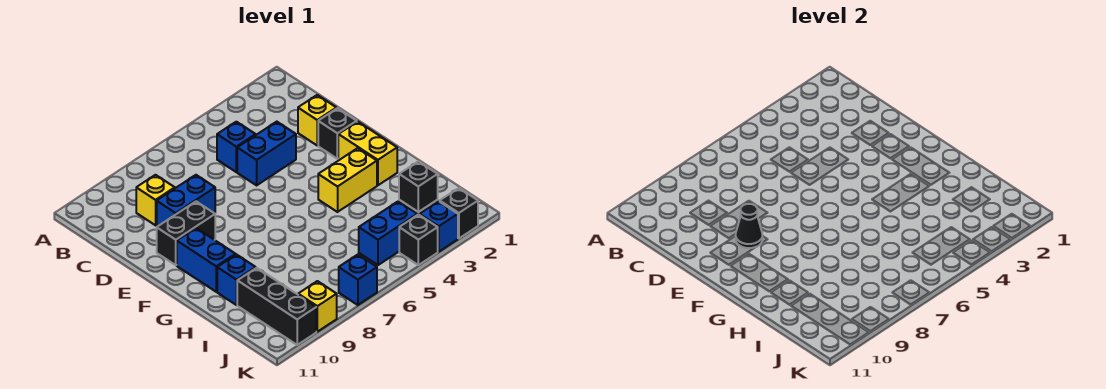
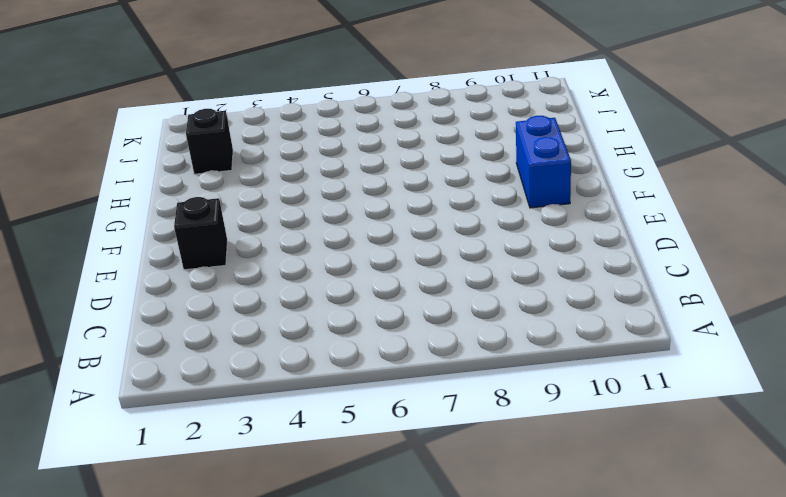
none -> blue 1x1 brick [217,122,256,172]
none -> yellow 1x1 brick [136,175,175,225]
none -> yellow 1x1 brick [298,95,336,145]

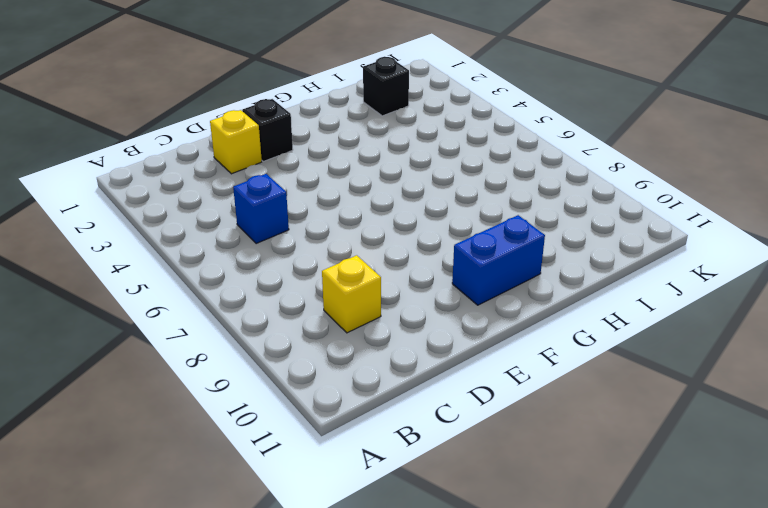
none -> blue 1x2 brick [237,122,296,185]
none -> blue 1x2 brick [157,175,215,227]
none -> black 1x2 brick [157,202,215,265]

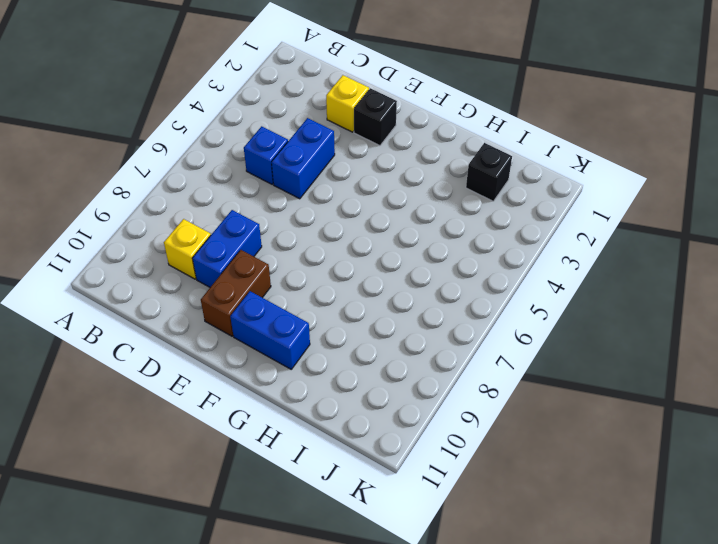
brown 1x2 brick [201,250,271,336] -> black 1x2 brick [157,202,215,265]
none -> yellow 1x2 brick [338,122,397,185]
none -> yellow 1x2 brick [318,148,377,212]
none -> blue 1x1 brick [217,255,256,305]

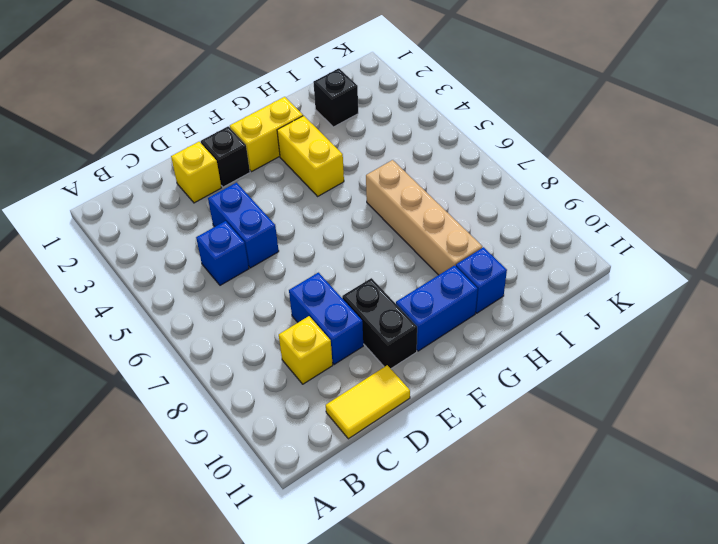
yellow 1x2 tile [326,365,410,439] -> none
tan 1x4 brick [366,160,482,275] -> none
none -> black 1x3 brick [237,268,316,345]
none -> blue 1x2 brick [359,201,417,265]
none -> black 1x1 brick [440,188,478,238]

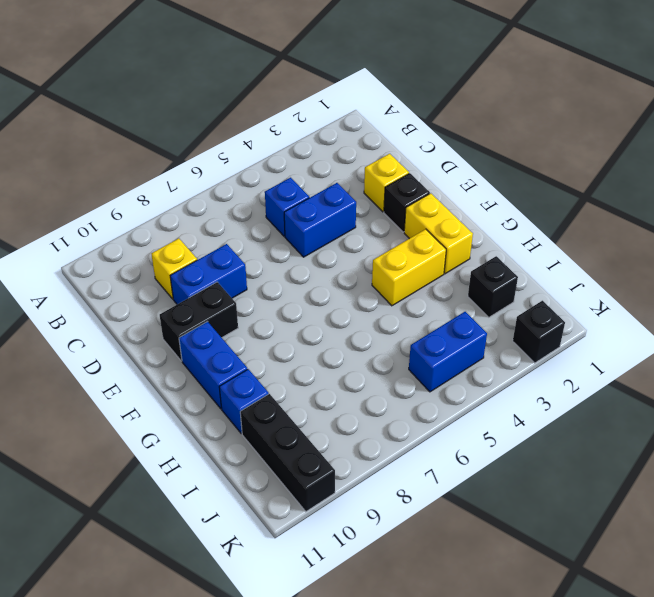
none -> blue 1x1 brick [419,201,458,252]
none -> black 1x1 brick [399,215,438,265]
none -> blue 1x1 brick [339,255,377,305]

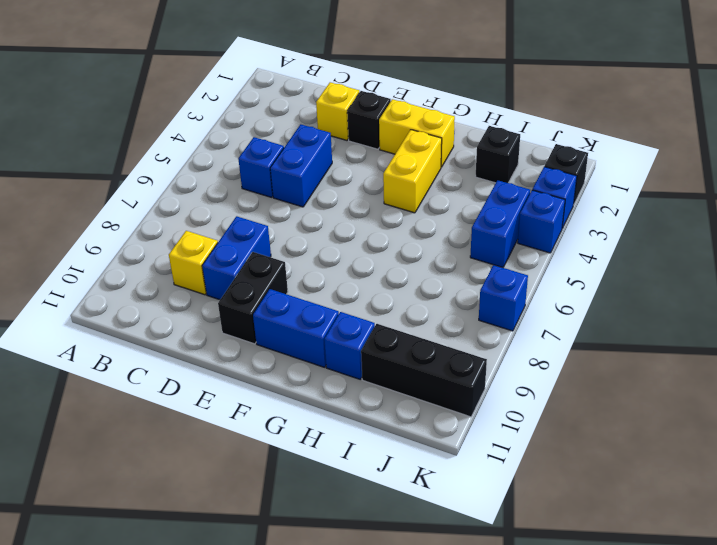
blue 1x1 brick [518,190,565,253] -> black 1x1 brick [399,215,438,265]
none -> yellow 1x1 brick [298,281,337,332]
none -> black 1x1 cone [736,204,762,248]

